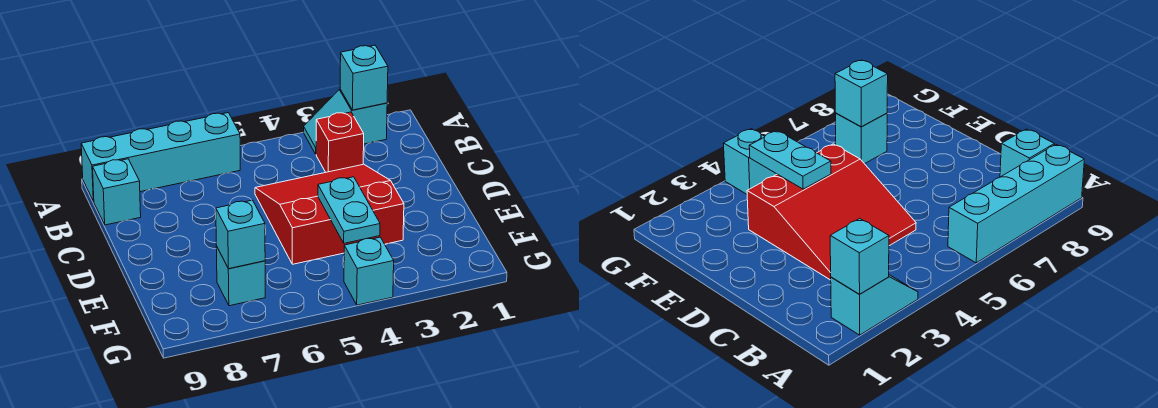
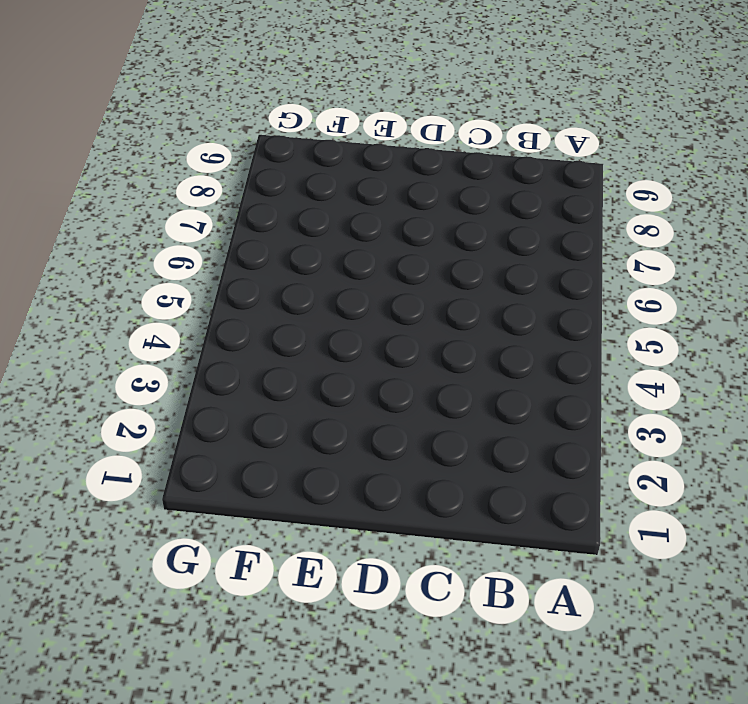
none -> cyan 1x2 slope [304,89,387,154]
none -> cyan 1x4 brick [81,113,240,201]

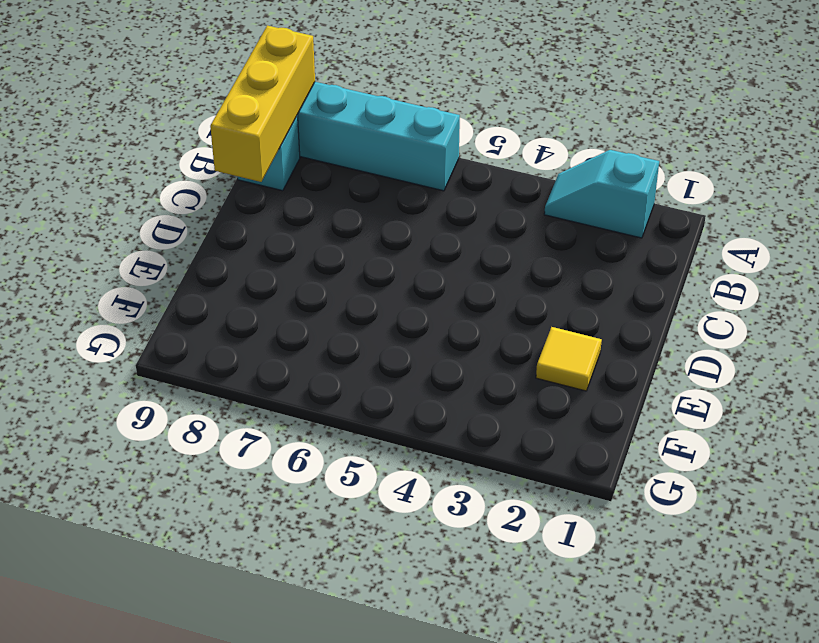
yellow 1x3 brick [210,25,315,182] -> none
yellow 1x1 tile [536,327,602,391] -> none
none -> red 1x1 brick [316,112,364,172]
none -> red 3x3 slope [255,164,404,264]

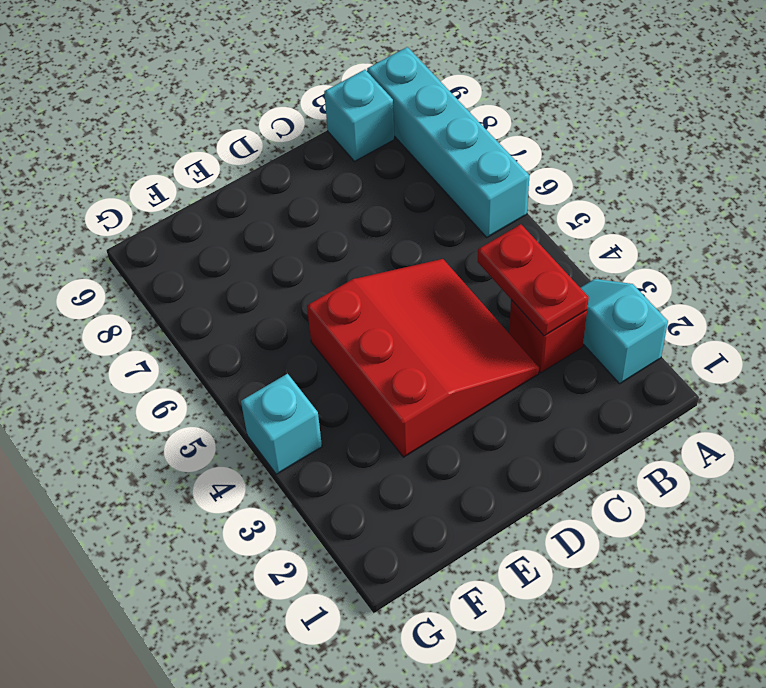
red 1x2 plate [478,224,589,336] -> none
none -> cyan 1x1 brick [216,246,265,306]
none -> cyan 1x1 brick [340,45,388,110]

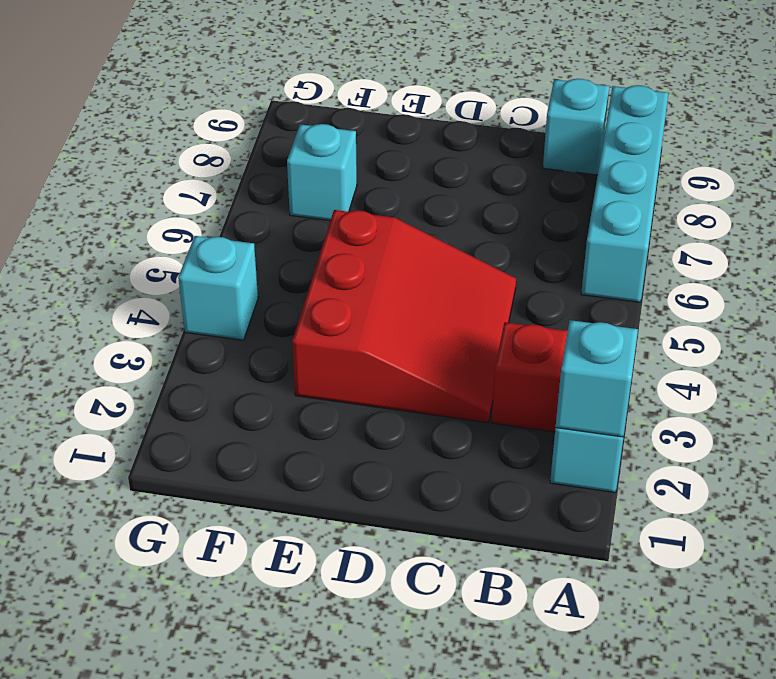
none -> cyan 1x2 plate [318,177,380,243]
none -> cyan 1x1 brick [216,200,265,269]

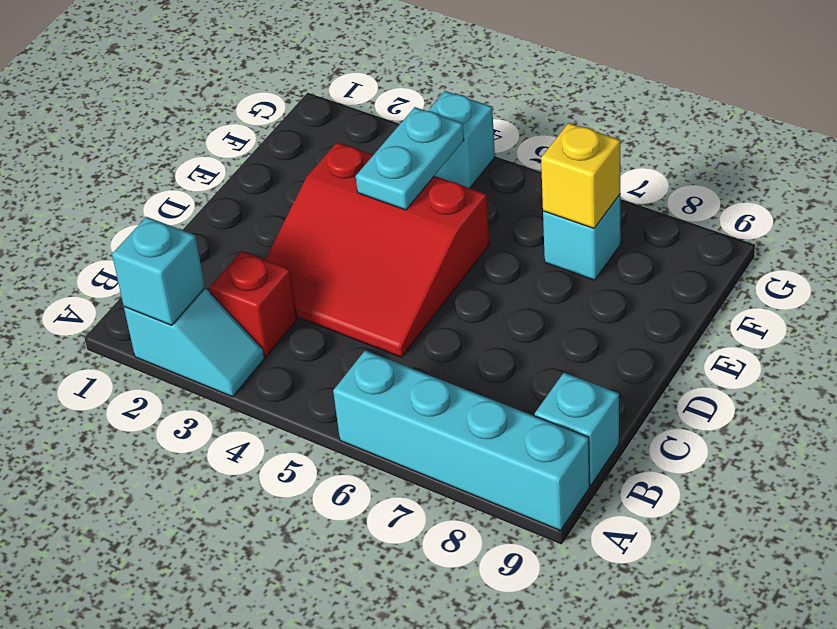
yellow 1x1 brick [541,123,620,228] -> cyan 1x1 brick [216,200,265,269]

